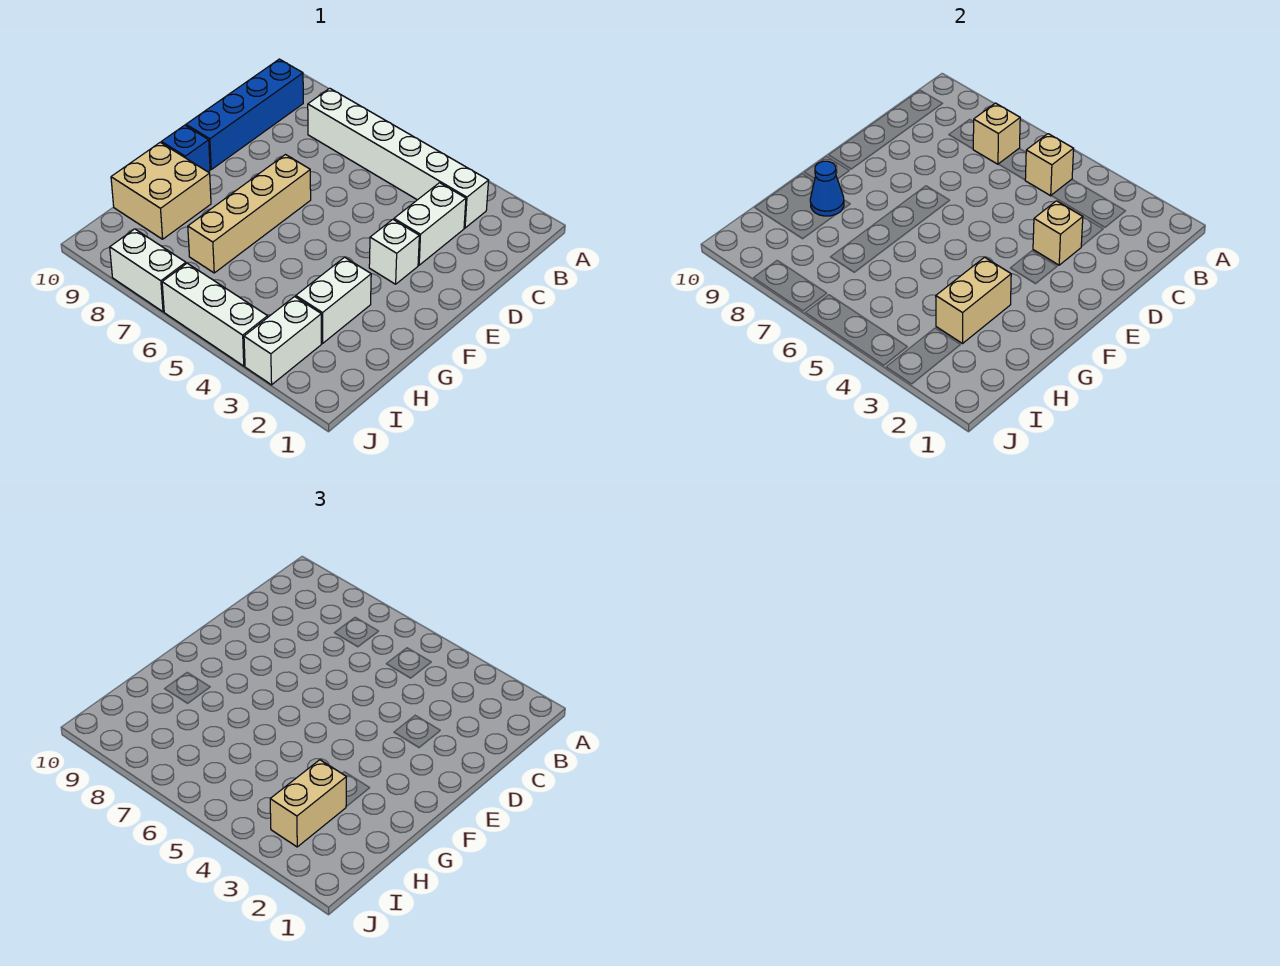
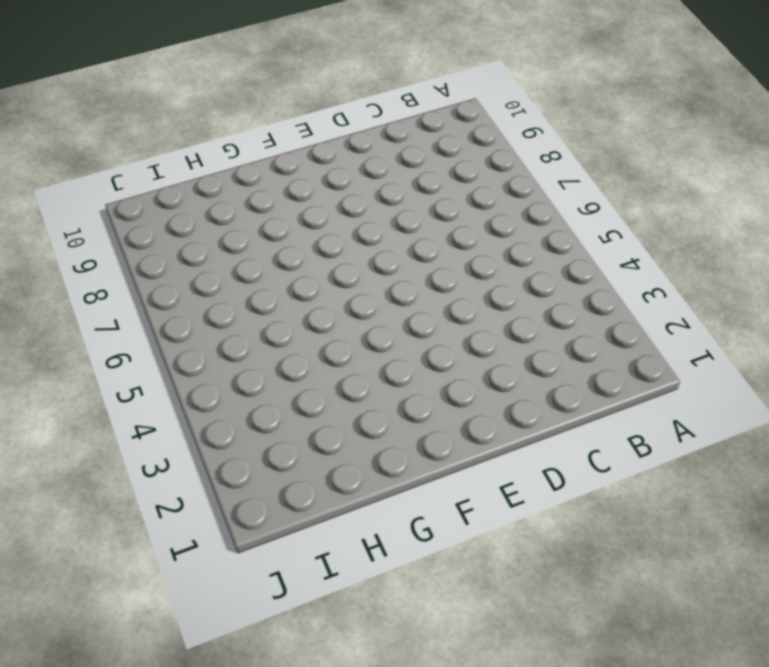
none -> white 1x6 brick [308,88,489,228]
none -> blue 1x4 brick [186,59,303,169]
none -> white 1x2 brick [394,183,466,265]

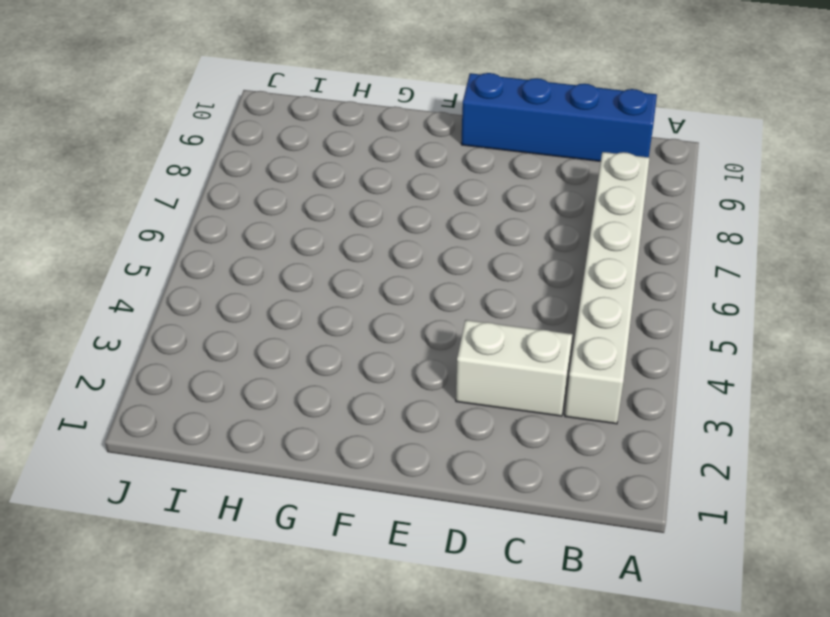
none -> white 1x1 brick [369,220,419,284]
none -> tan 1x4 brick [188,155,311,273]
none -> blue 1x1 brick [161,125,210,172]

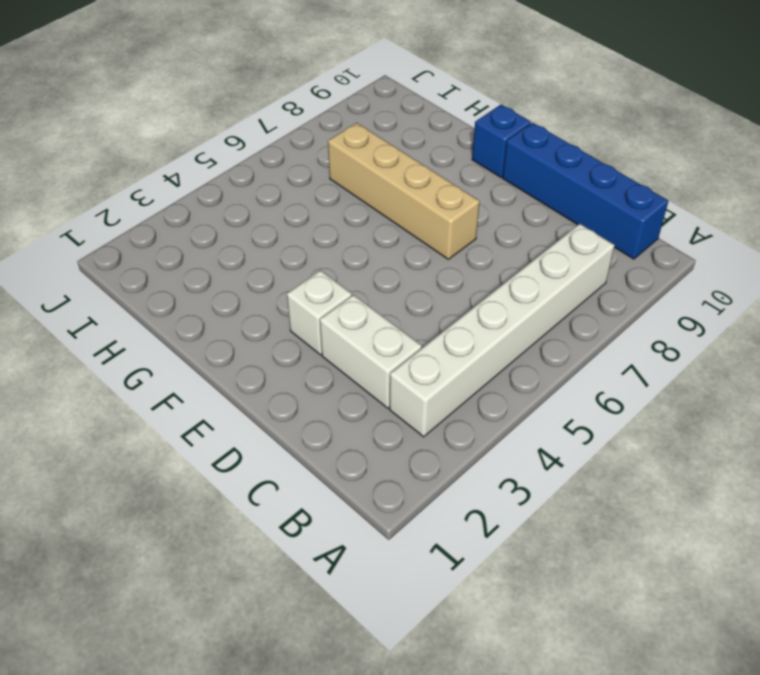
none -> white 1x2 brick [296,257,371,344]
none -> tan 2x2 brick [111,142,211,239]
none -> white 1x2 brick [244,297,321,385]

